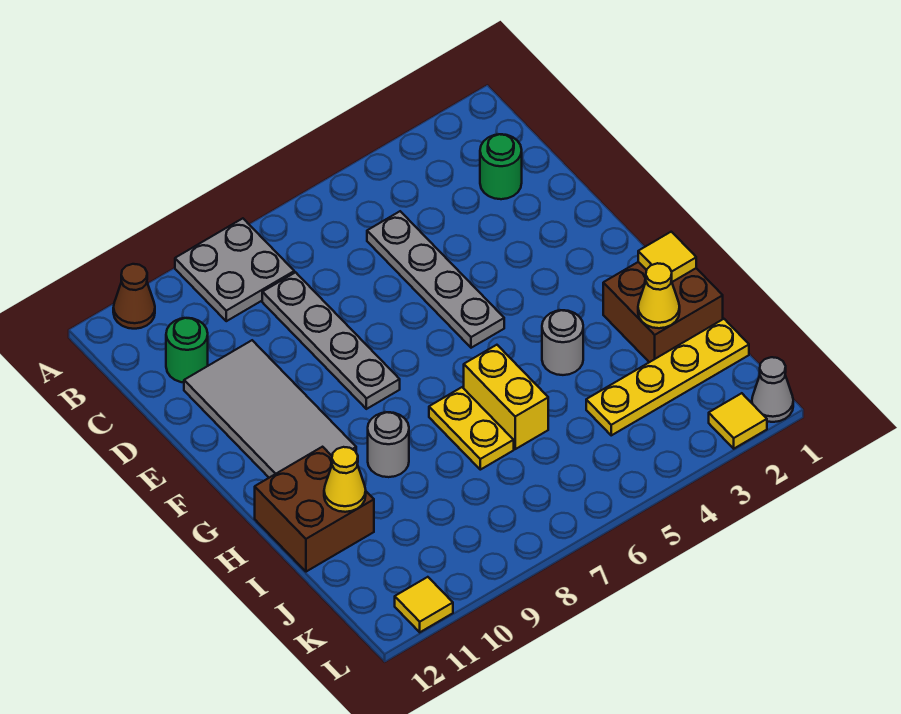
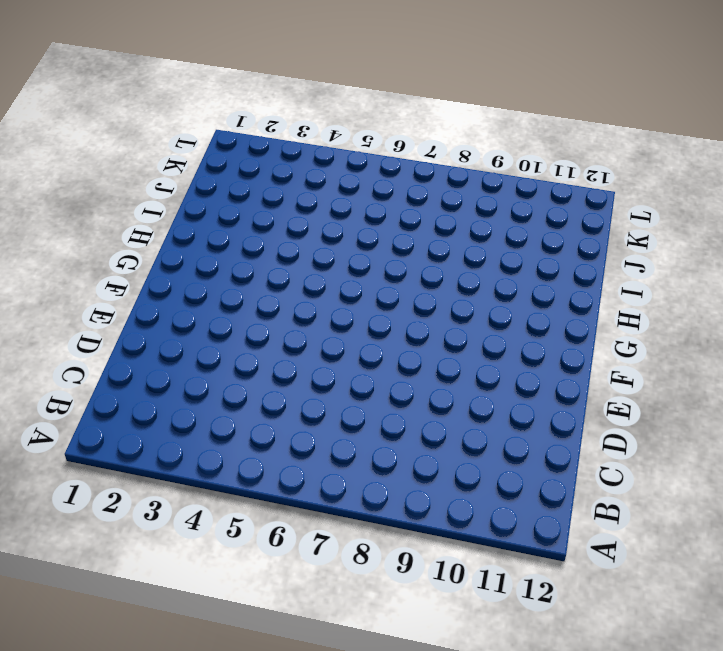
none -> grey 2x2 plate [175,218,294,321]
none -> brown 1x1 cone [113,264,155,329]
none -> green 1x1 round brick [480,134,522,199]

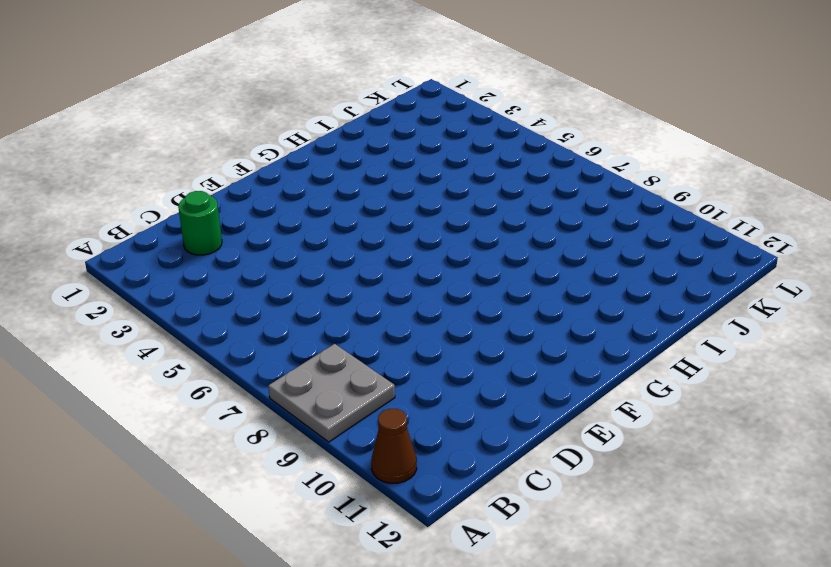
none -> grey 1x4 plate [367,211,504,348]
none -> grey 1x4 plate [262,272,400,409]
none -> green 1x1 round brick [166,318,208,382]

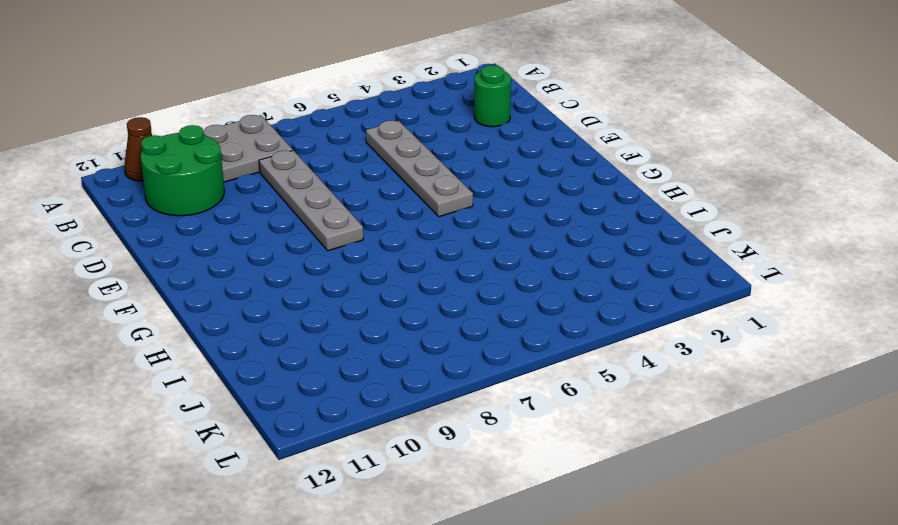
green 2x2 round brick [141,125,224,216] -> green 1x1 round brick [166,318,208,382]
none -> grey 2x4 tile [184,340,356,478]
none -> brown 2x2 brick [603,262,723,362]
none -> grey 1x1 round brick [542,310,583,375]

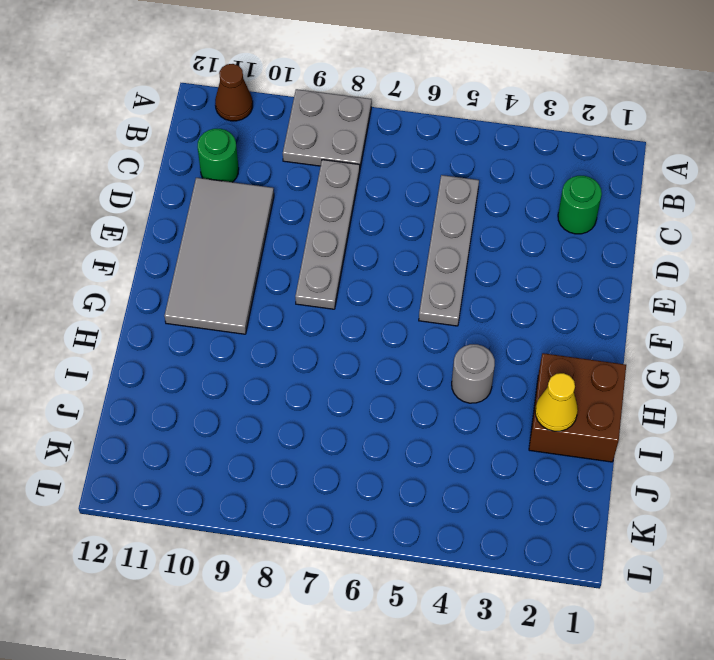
none -> yellow 1x2 brick [464,345,548,449]
none -> yellow 1x2 plate [429,387,514,470]
none -> grey 1x1 round brick [368,412,409,477]

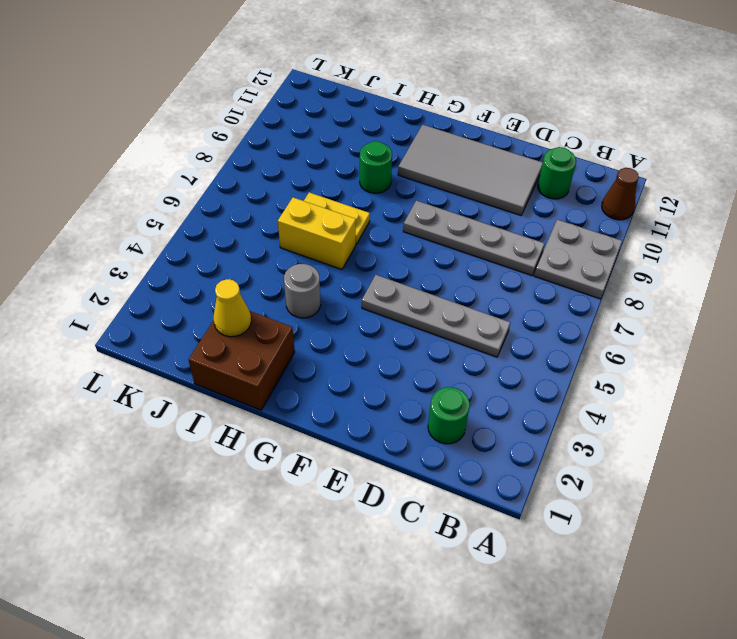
green 1x1 round brick [360,141,392,193] -> grey 1x1 round brick [368,412,409,477]
none -> brown 2x2 brick [255,447,374,572]
none -> yellow 1x4 plate [586,319,749,435]
none -> grey 1x1 cone [752,357,793,422]

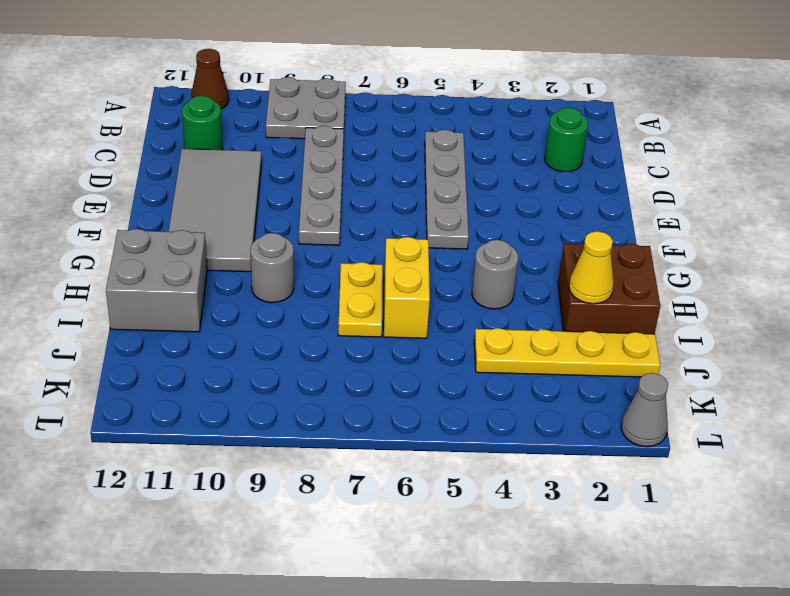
grey 2x2 brick [106,229,207,332] -> brown 2x2 brick [255,447,374,572]
none -> yellow 1x1 tile [709,393,767,449]
none -> yellow 1x1 tile [395,577,453,632]
none -> yellow 1x1 tile [638,232,696,282]

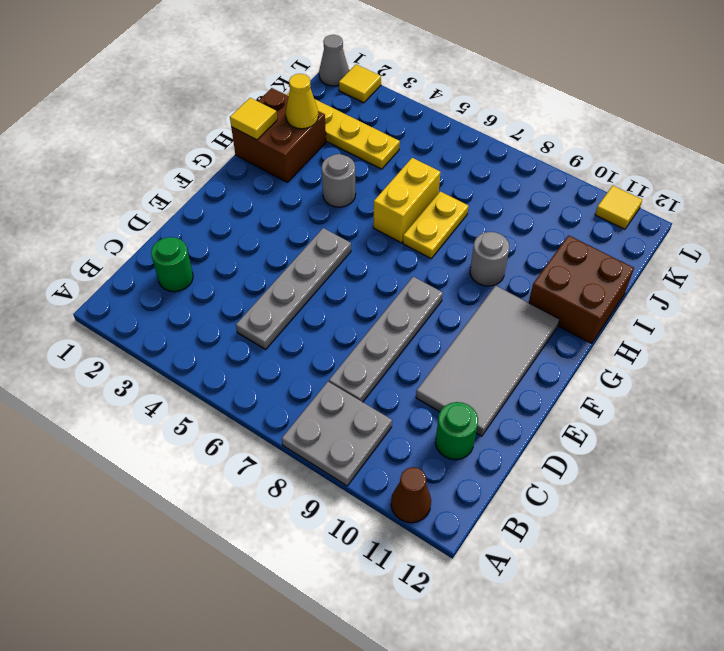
none -> yellow 1x1 cone [324,447,366,512]

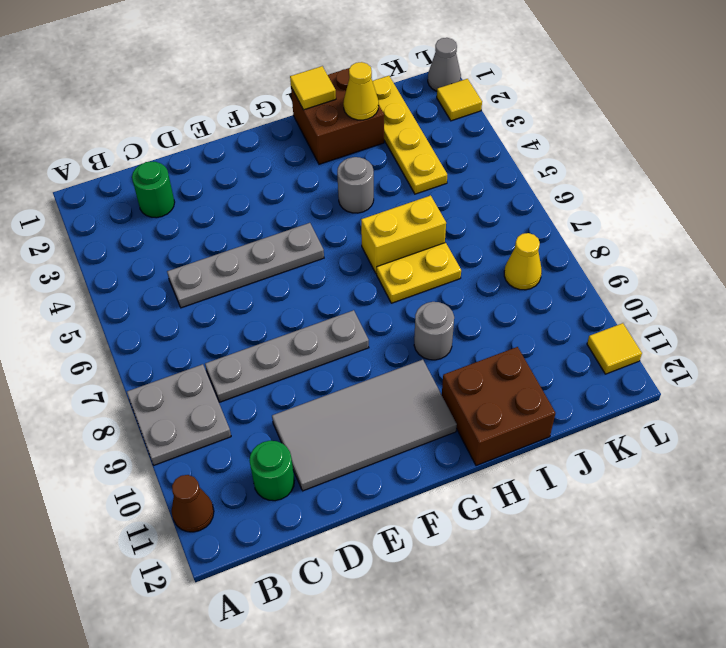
yellow 1x1 cone [504,233,542,290] -> yellow 1x1 cone moved to [324,447,366,512]

